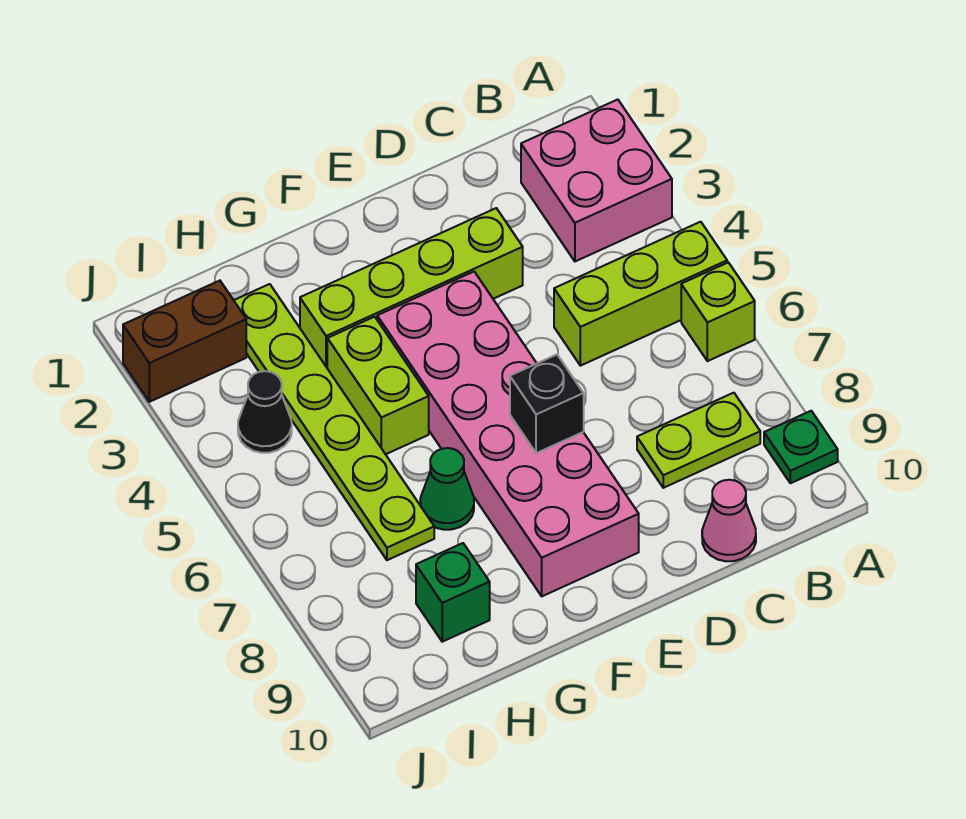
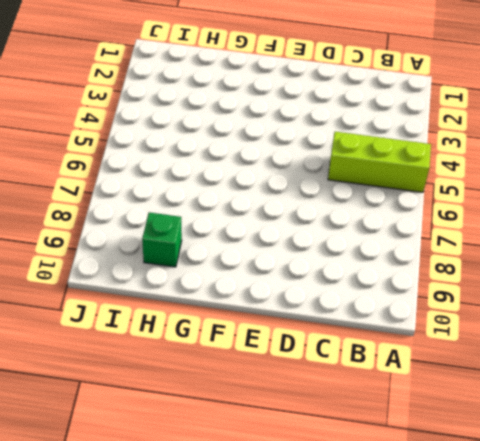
none -> pink 2x2 brick [521,100,672,261]
none -> lime 1x1 brick [681,262,755,361]
none -> green 1x1 plate [764,411,838,483]

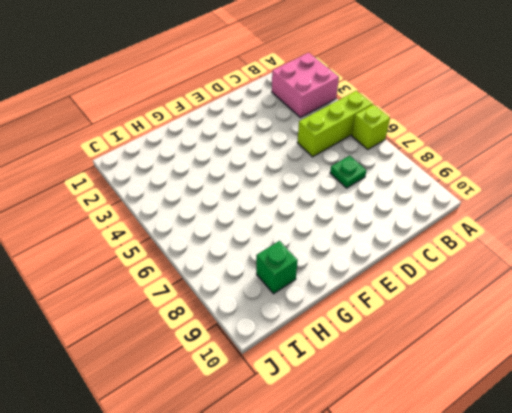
green 1x1 plate [330,156,366,188] -> green 1x1 plate moved to [764,411,838,483]
none -> lime 1x2 plate [637,393,760,488]
none -> pink 1x1 cone [702,480,756,561]
none -> lime 1x4 brick [300,208,523,367]

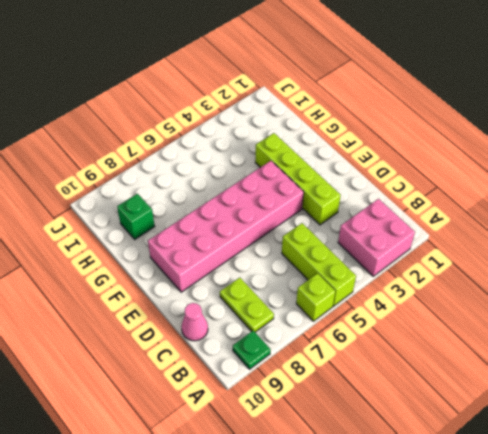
none -> lime 1x2 brick [327,317,429,454]
none -> green 1x1 cone [420,448,474,530]
none -> lime 1x6 plate [234,284,434,560]

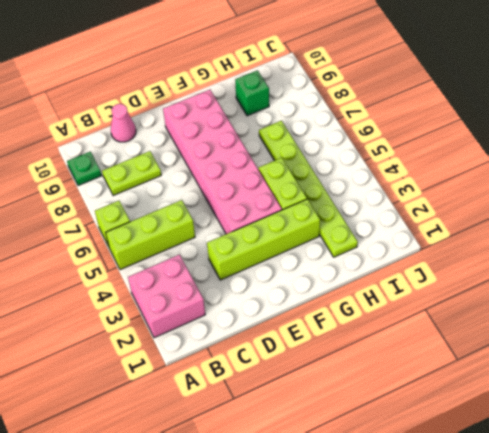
none -> green 1x1 cone [420,448,474,530]
none -> brown 1x2 brick [123,281,246,402]
none -> black 1x1 cone [238,371,292,453]

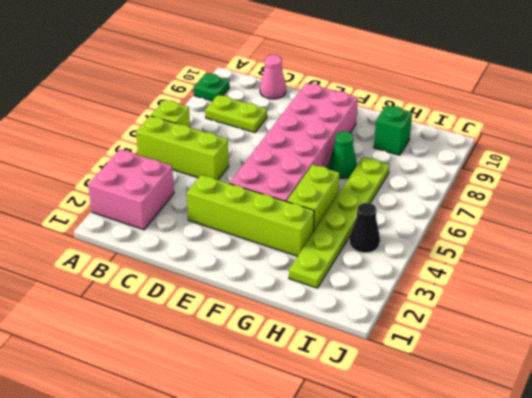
none -> brown 1x2 brick [123,281,246,402]
none -> black 1x1 brick [510,355,584,453]

